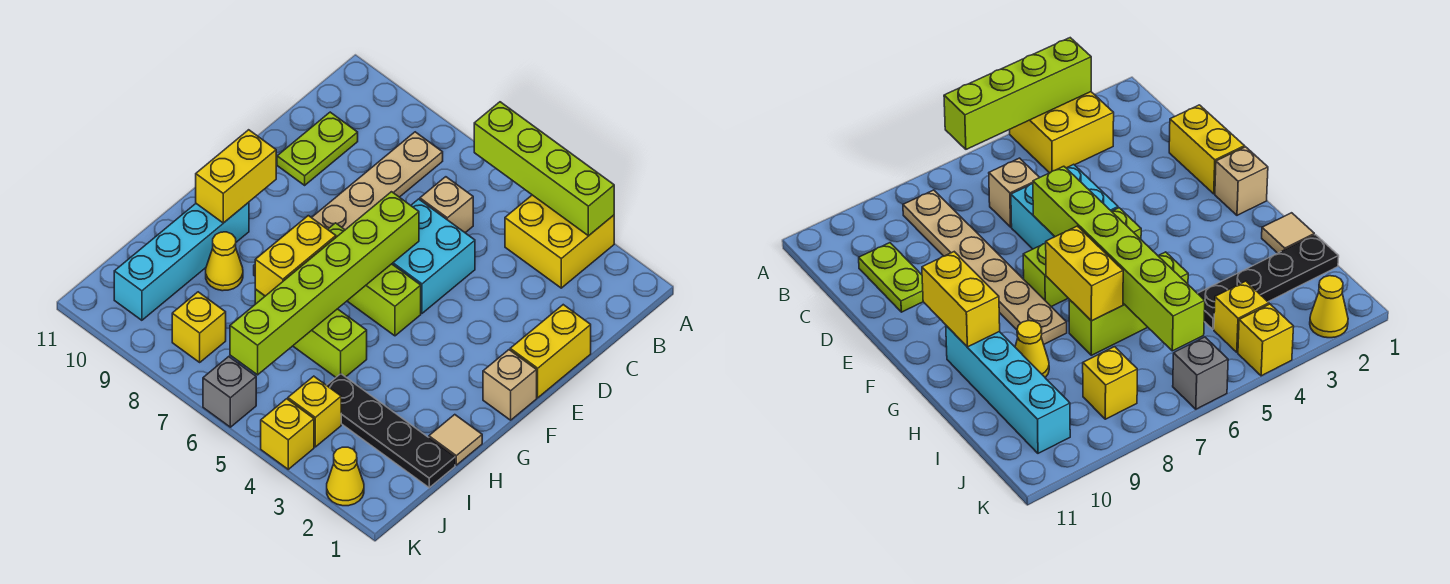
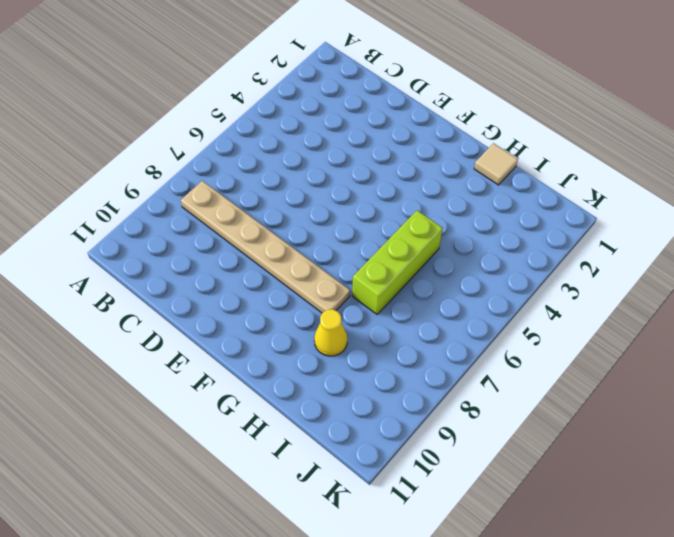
none -> yellow 2x2 brick [505,195,614,288]
none -> tan 1x1 brick [420,177,473,233]
none -> lime 1x2 plate [277,112,358,185]

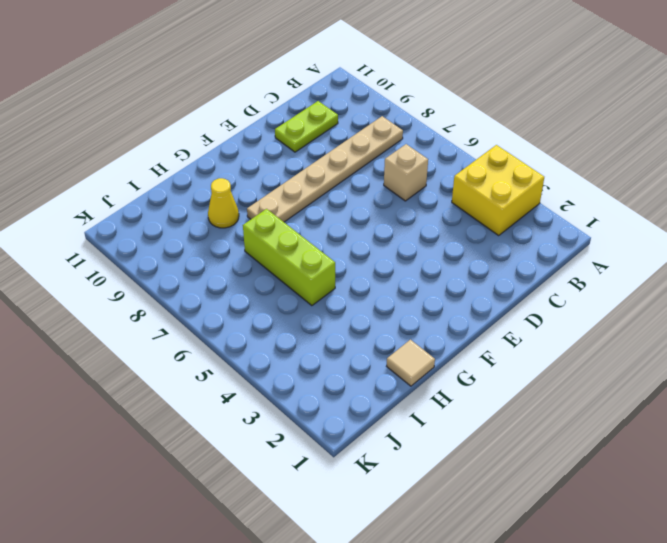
none -> yellow 1x2 brick [510,305,591,398]
none -> cyan 2x2 brick [392,199,475,313]
none -> tan 1x1 brick [483,350,537,420]

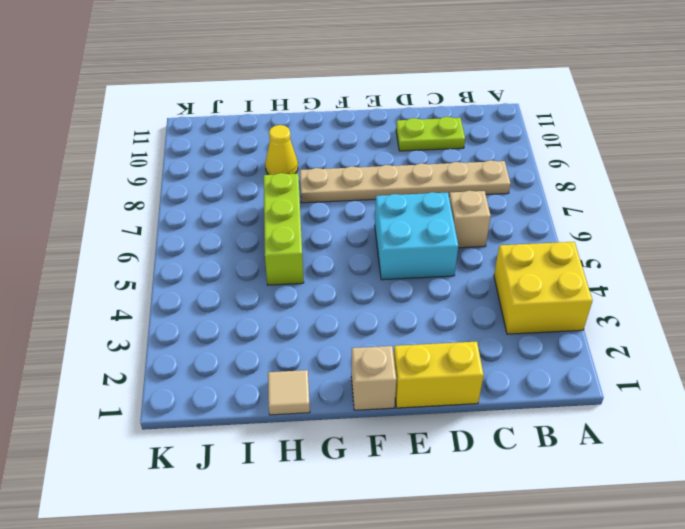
none -> lime 1x3 brick [328,223,421,336]
none -> cyan 1x4 brick [114,202,249,320]
none -> black 1x4 plate [327,374,455,488]

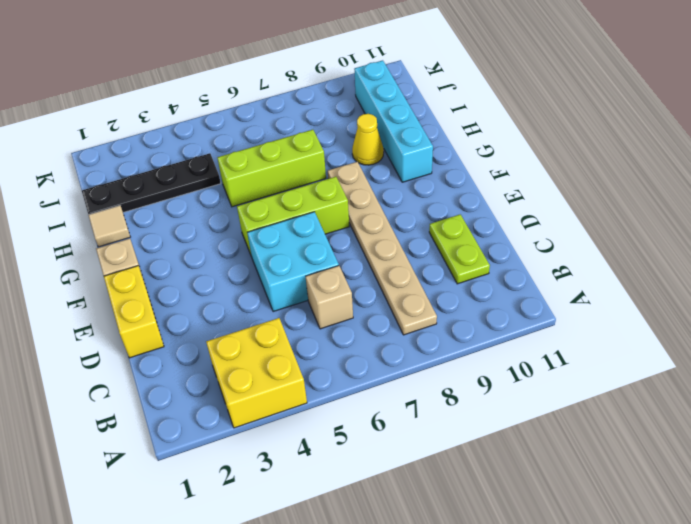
none -> yellow 1x1 brick [288,376,341,447]
none -> yellow 1x1 brick [172,292,226,362]
none -> yellow 1x1 cone [327,447,364,506]

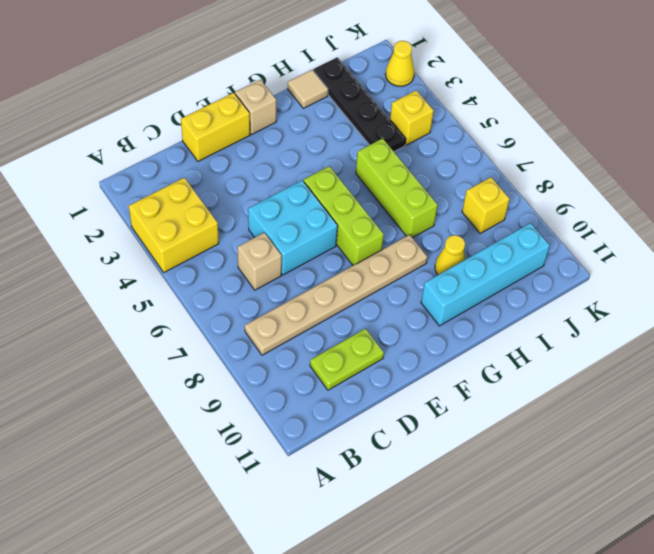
none -> yellow 1x1 brick [261,399,314,469]
none -> grey 1x1 brick [203,357,256,427]
none -> lime 1x4 brick [474,102,614,236]

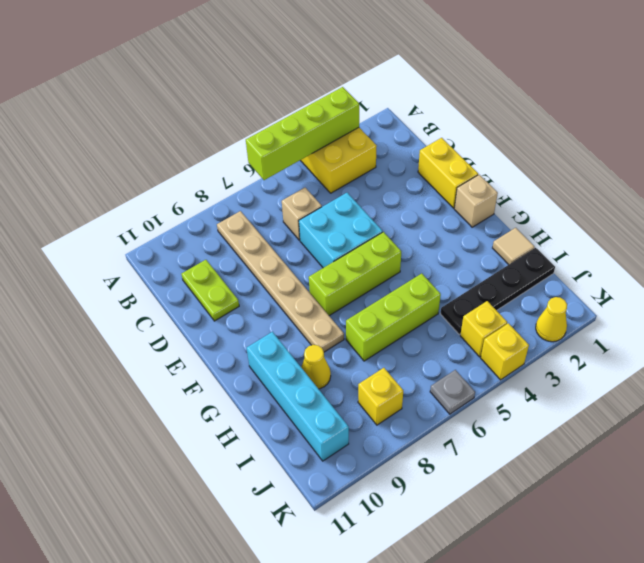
grey 1x1 plate [430,370,475,414] -> grey 1x1 brick [203,357,256,427]
none -> lime 1x6 brick [230,192,419,375]
none -> yellow 1x2 brick [196,130,276,223]
none -> yellow 1x2 brick [255,216,336,296]

